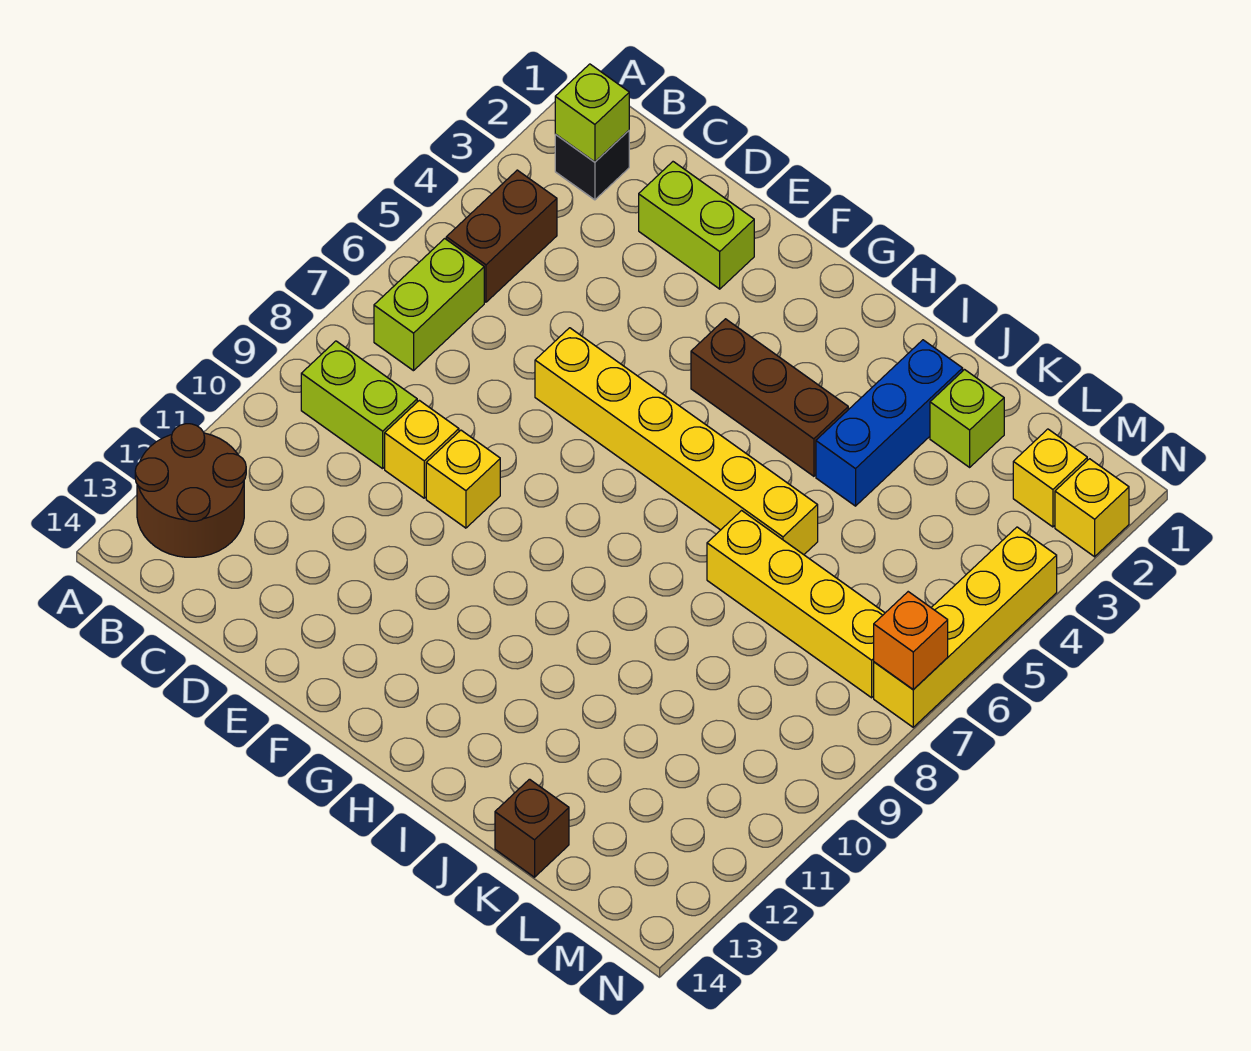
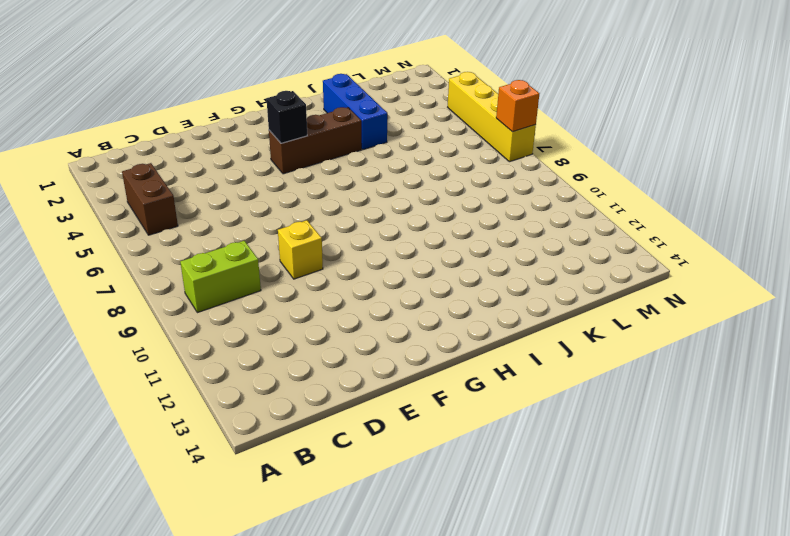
black 1x1 brick [266,91,307,143] -> black 1x1 brick moved to [555,131,629,200]
none -> brown 2x2 round brick [135,424,246,557]
none -> lime 1x2 brick [374,239,484,371]
none -> lime 1x2 brick [639,162,754,289]

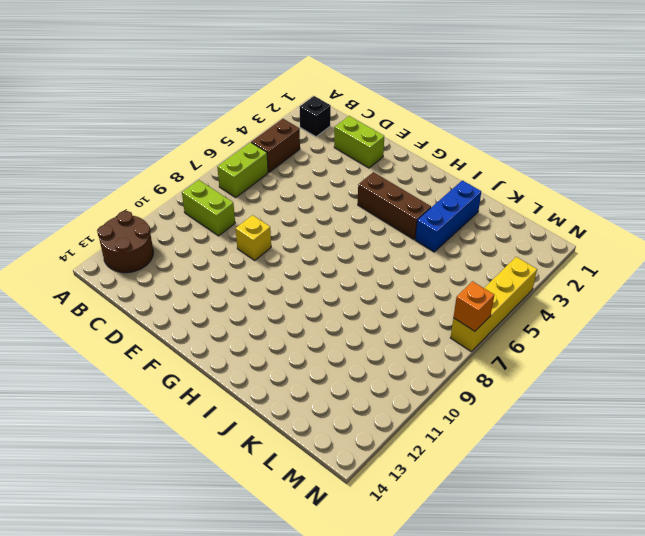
none -> yellow 1x1 brick [385,400,459,498]
none -> yellow 1x6 brick [535,328,818,555]
none -> yellow 1x4 brick [707,511,885,698]

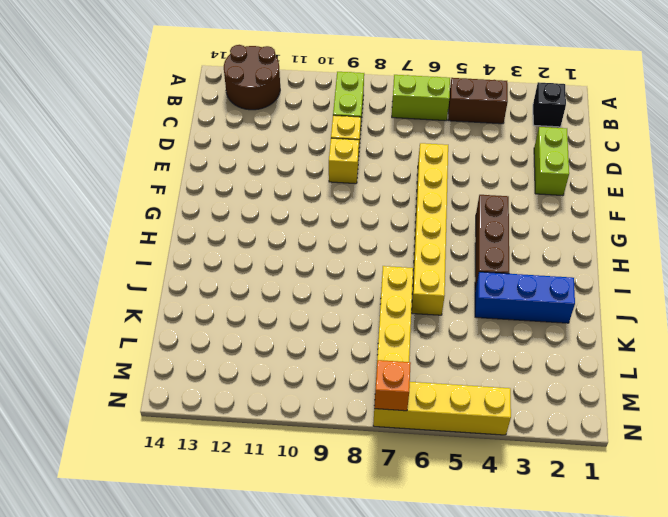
none -> lime 1x1 brick [930,370,1004,467]
none -> brown 1x1 brick [495,779,569,877]
none -> yellow 1x1 brick [1013,429,1087,527]

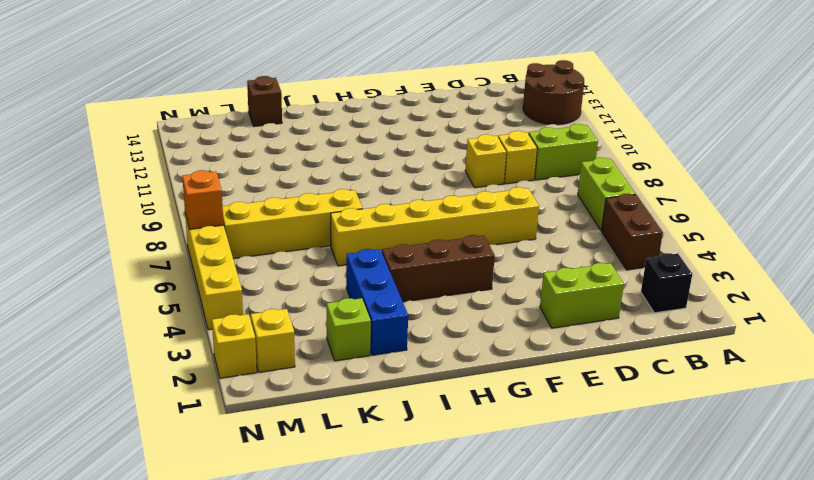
none -> lime 1x1 brick [555,64,629,162]

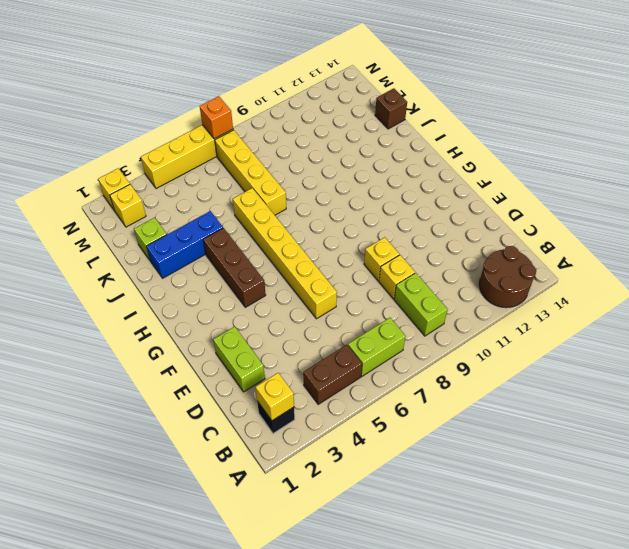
yellow 1x1 brick [256,373,294,421] -> lime 1x1 brick [555,64,629,162]

